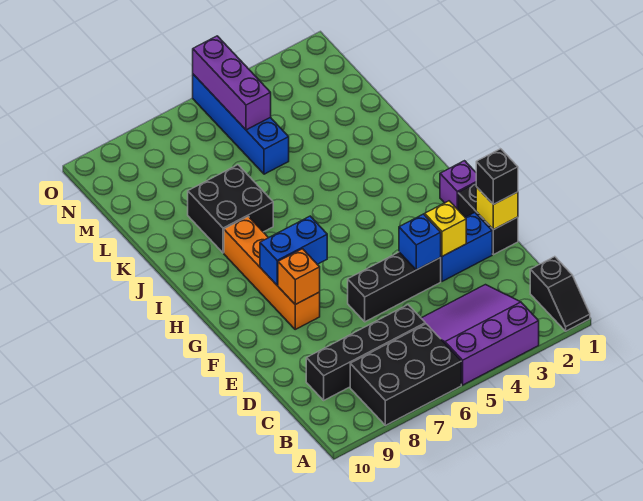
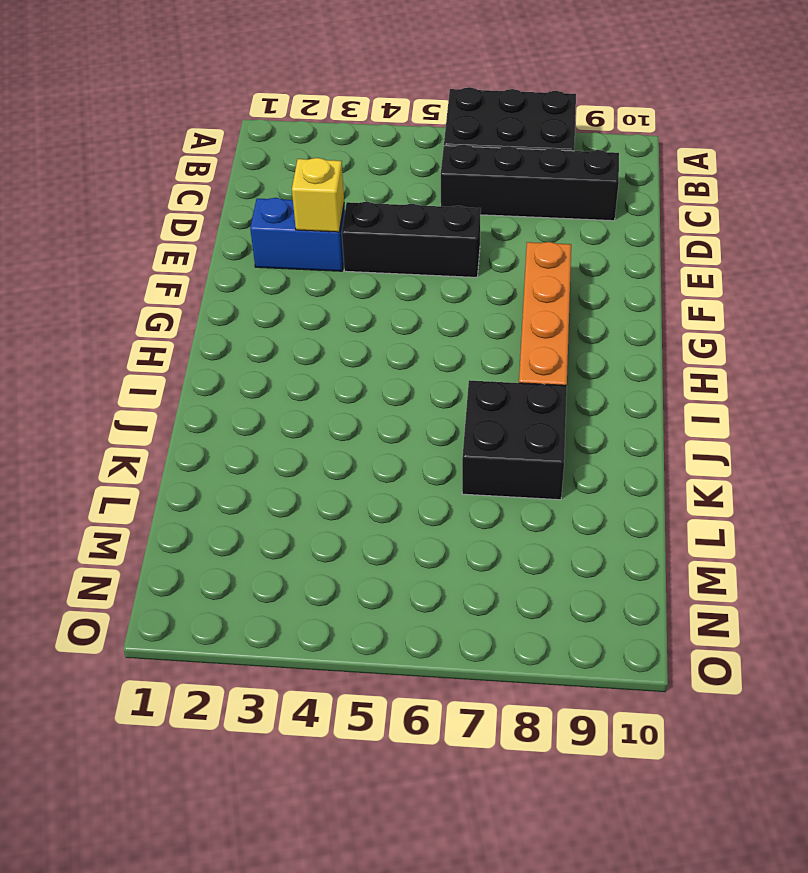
none -> black 1x2 slope [530,257,590,331]
none -> purple 3x3 slope [421,285,539,385]
none -> black 1x2 brick [458,183,518,255]

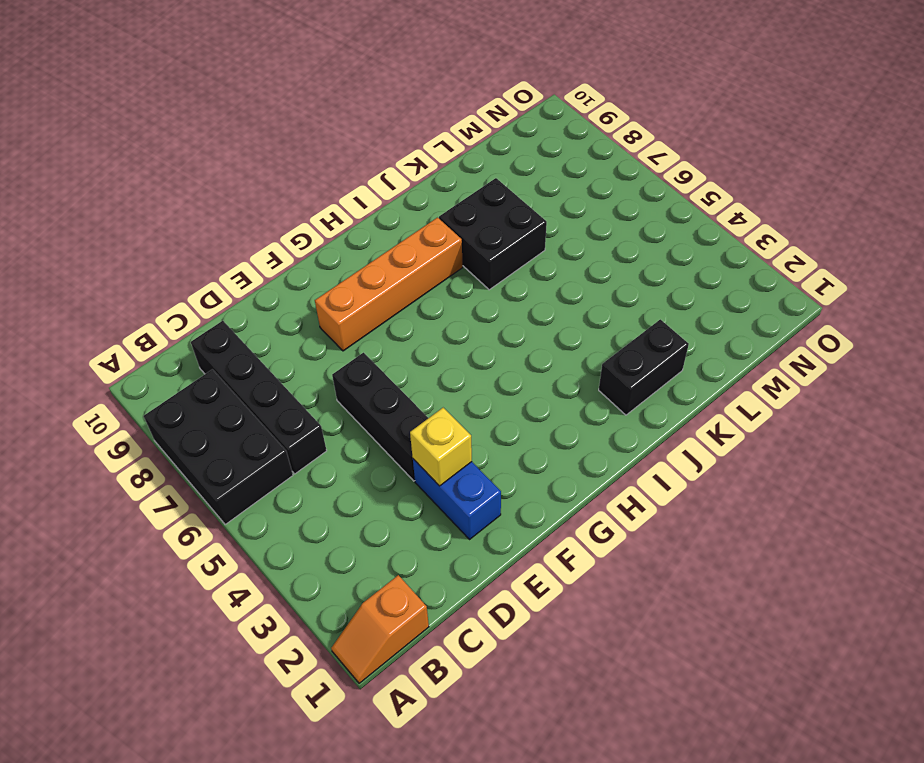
orange 1x2 slope [331,575,429,683] -> black 1x2 slope [530,257,590,331]
black 1x2 brick [599,319,689,415] -> black 1x2 brick moved to [458,183,518,255]
none -> purple 3x3 slope [421,285,539,385]
none -> purple 1x1 brick [440,161,476,209]
none -> blue 1x4 brick [193,74,289,174]

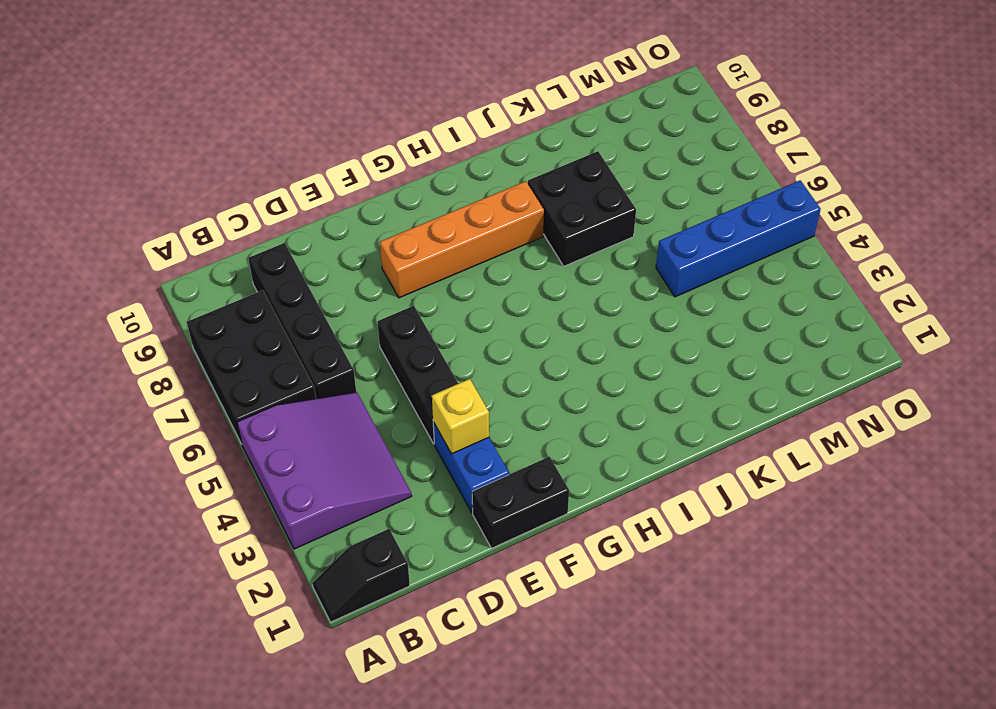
none -> purple 1x1 brick [440,161,476,209]
none -> yellow 1x1 brick [476,187,518,230]
none -> blue 1x1 brick [399,214,441,270]

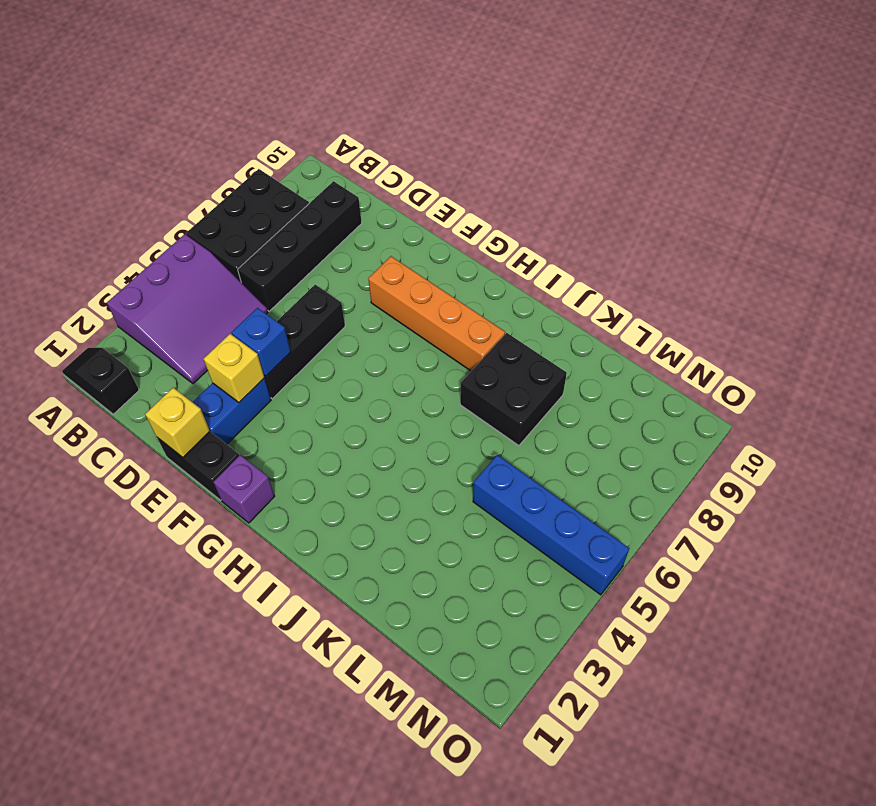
none -> orange 1x1 brick [278,249,320,304]
none -> blue 1x2 brick [260,216,327,285]
none -> purple 1x3 brick [193,36,271,130]

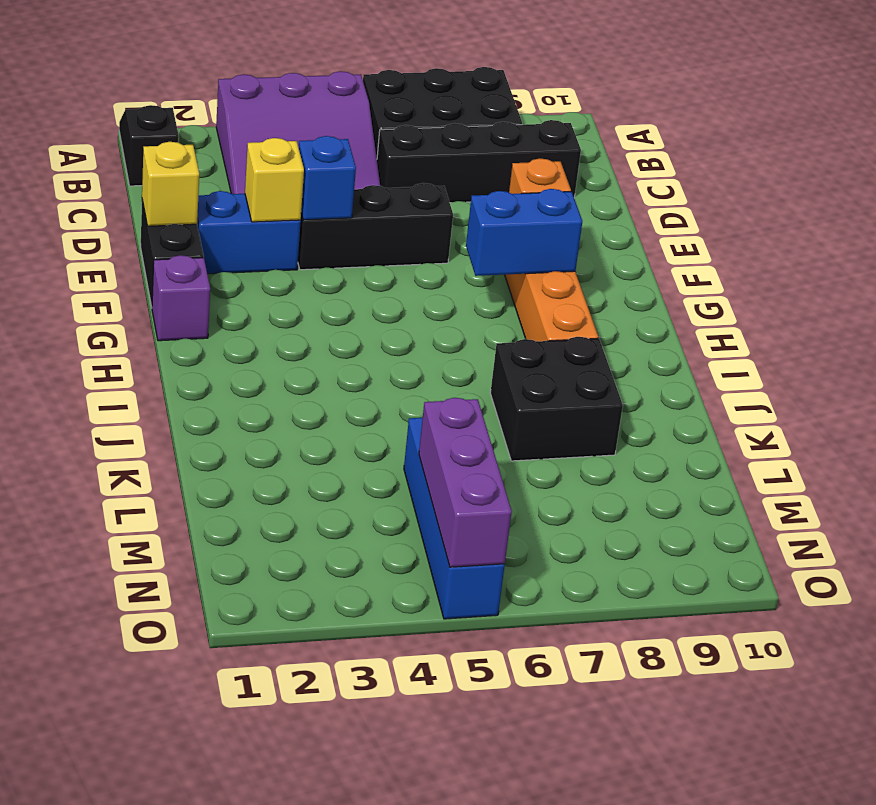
none -> black 1x1 brick [476,149,518,204]

